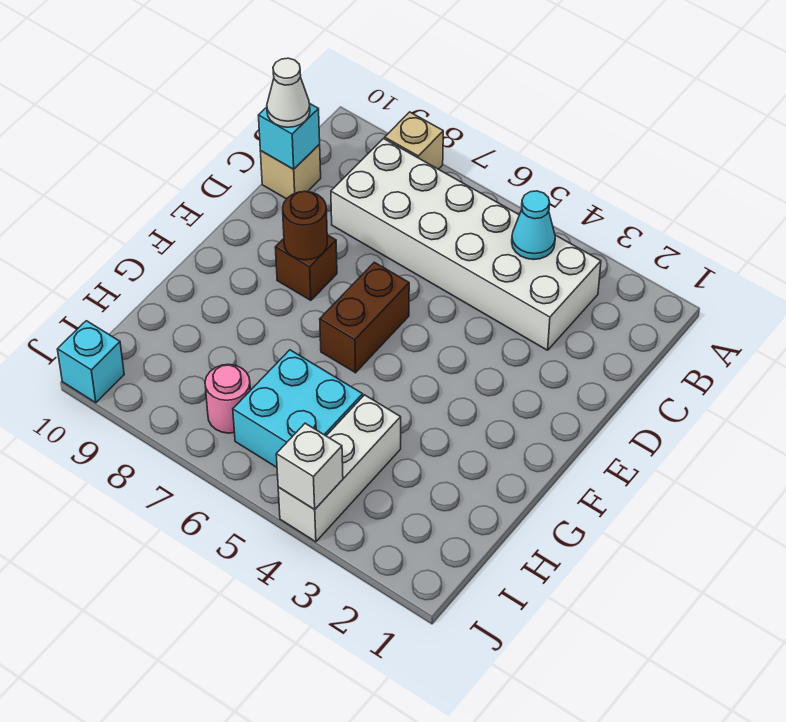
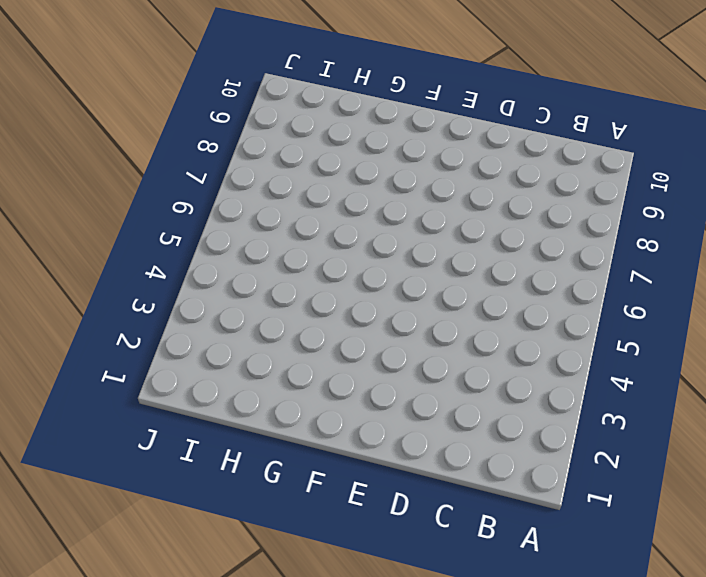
none -> tan 1x1 brick [385,112,443,169]
none -> white 2x6 brick [331,139,601,350]
none -> tan 1x1 brick [260,144,321,199]

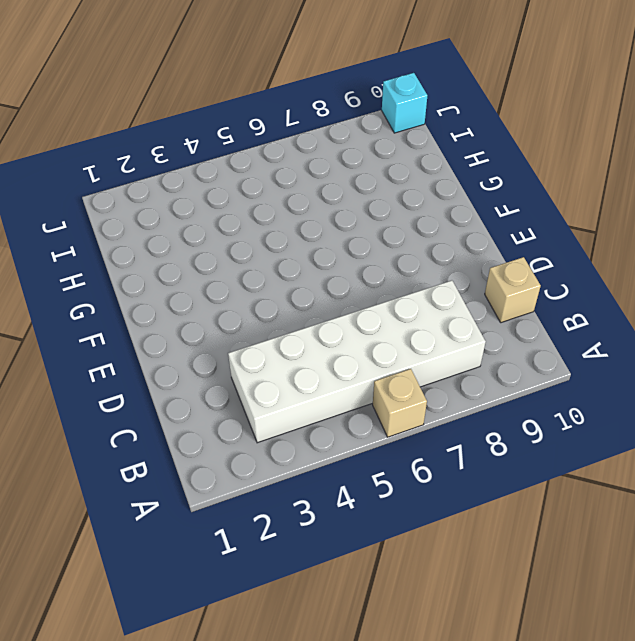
tan 1x1 brick [373,369,427,437] -> tan 1x1 brick moved to [385,112,443,169]
none -> brown 1x2 brick [320,262,409,373]
none -> brown 1x1 brick [275,235,337,300]
none -> white 1x3 brick [278,395,401,542]

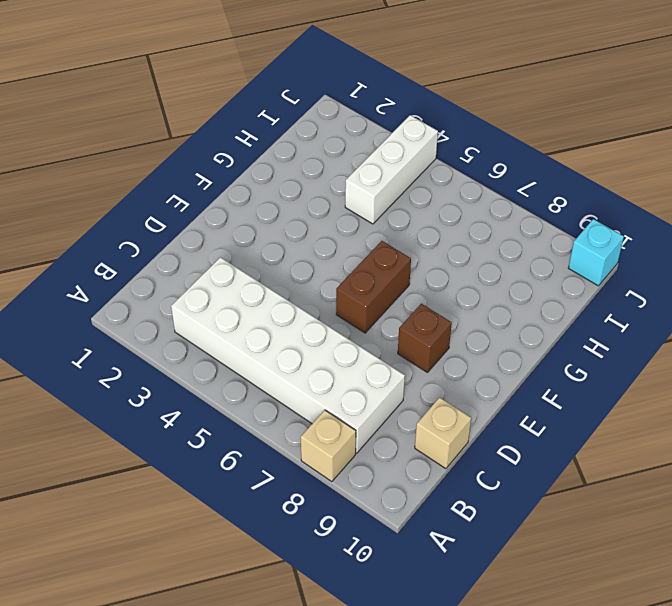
none -> cyan 2x2 brick [233,350,363,467]
none -> pink 1x1 round brick [205,364,250,433]
none -> cyan 1x1 cone [512,191,555,260]

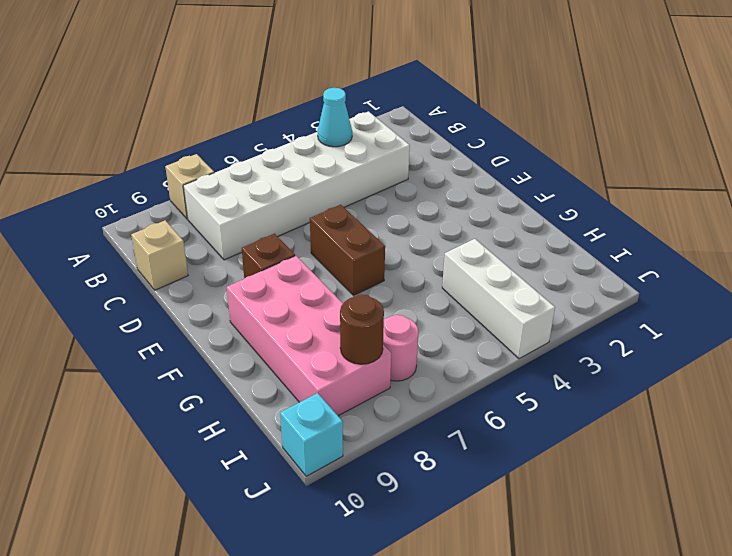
pink 2x4 brick [227,256,391,416] -> none
brown 1x1 round brick [340,295,384,364] -> brown 1x1 round brick moved to [283,191,327,260]
none -> cyan 2x2 brick [233,350,363,467]
none -> cyan 1x1 brick [258,103,320,169]
none -> white 1x1 brick [276,423,343,510]

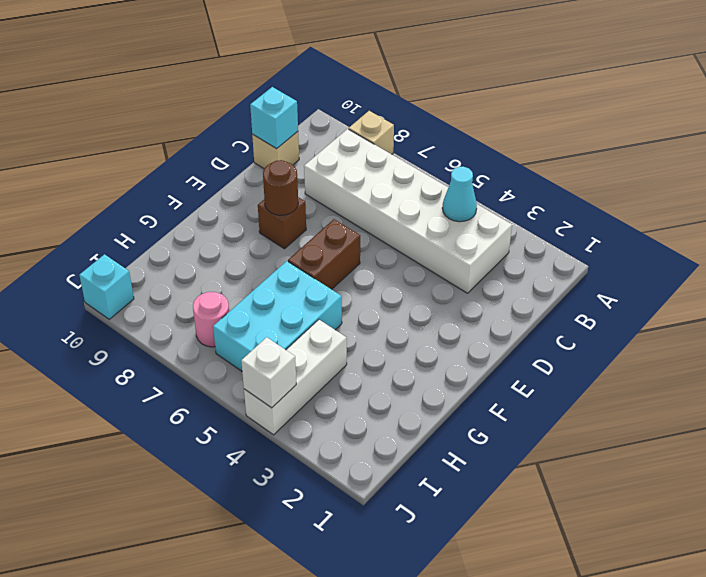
cyan 2x3 brick [213,261,342,371] -> cyan 2x2 brick [233,350,363,467]
none -> white 1x1 cone [267,58,310,127]

